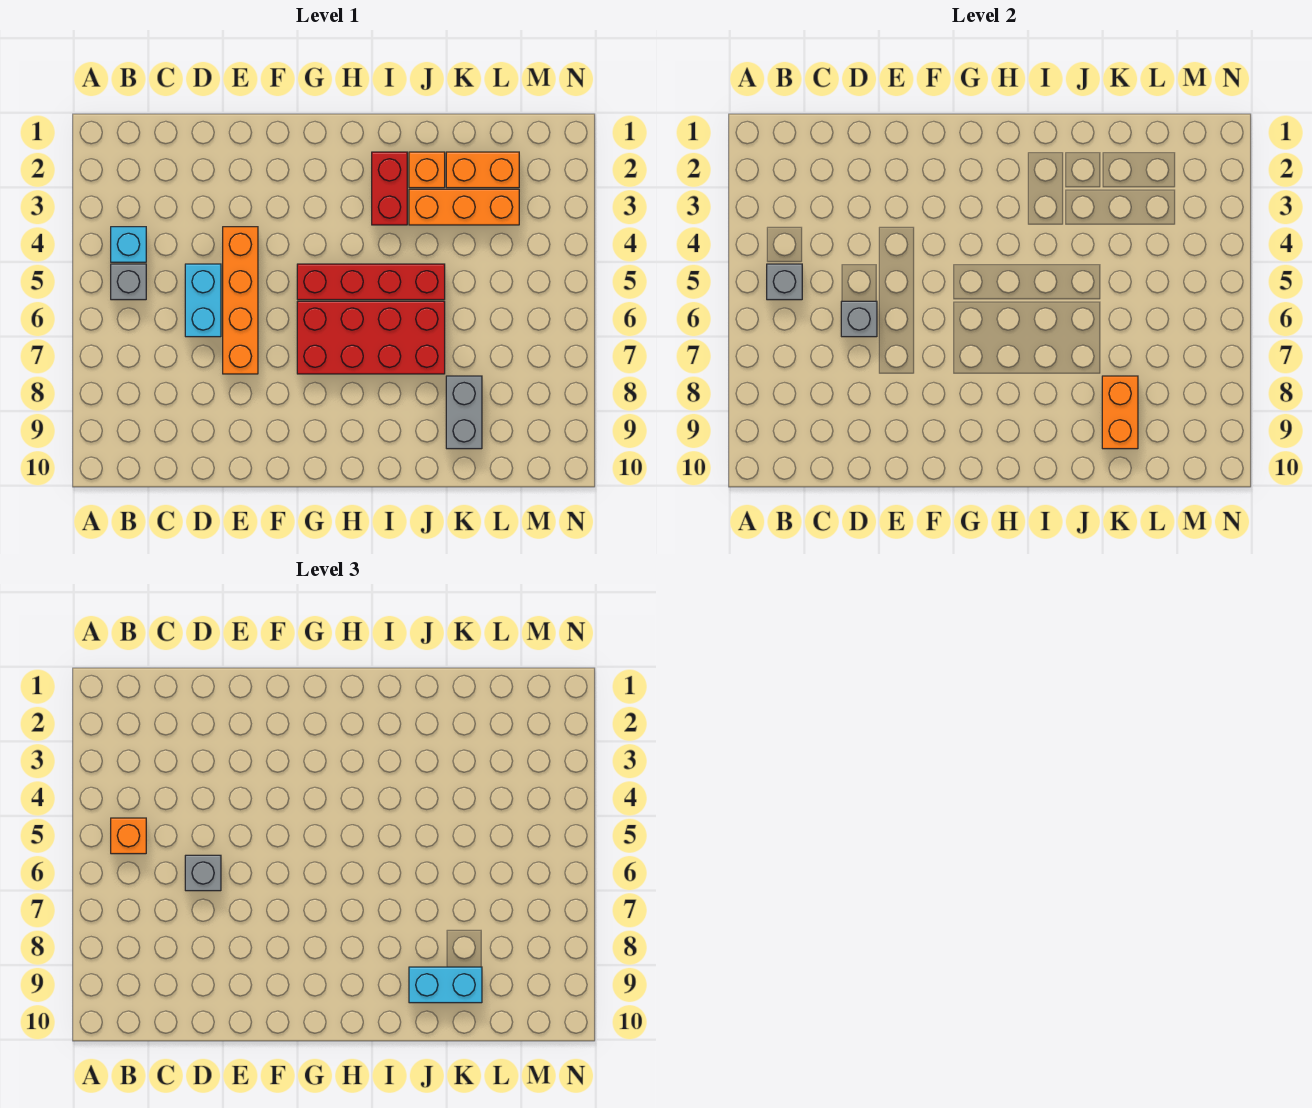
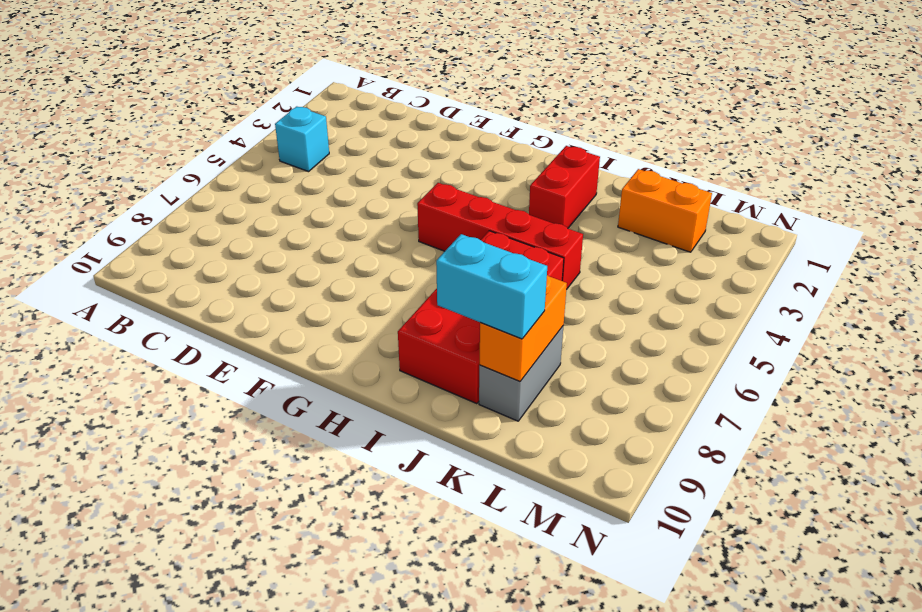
red 2x4 brick [398,231,564,404] -> red 2x4 brick turned to [297,301,445,374]
none -> grey 1x1 brick [111,264,146,300]
none -> cyan 1x2 brick [185,264,221,337]
none -> orange 1x4 brick [223,227,258,374]

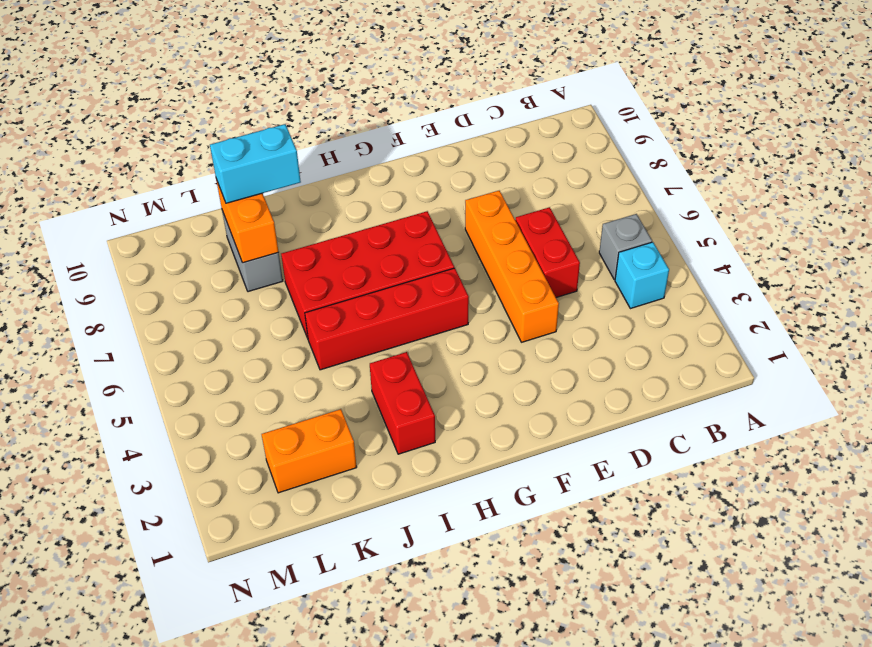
red 1x2 brick [515,207,580,297] -> cyan 1x2 brick [185,264,221,337]
none -> orange 1x1 brick [409,152,445,188]
none -> orange 1x3 brick [409,189,519,225]
none -> grey 1x1 brick [767,264,802,300]

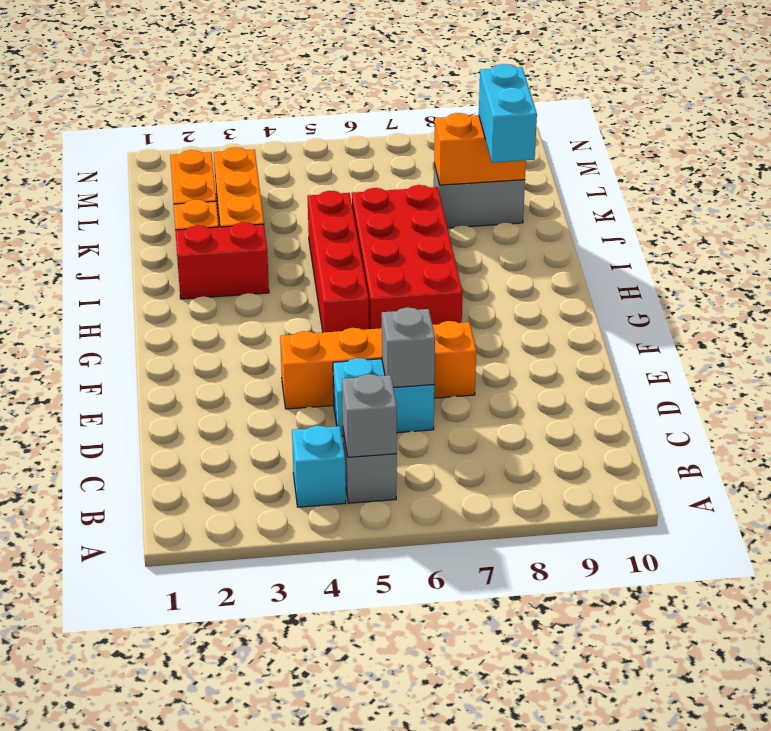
none -> orange 1x1 brick [111,818,146,854]
none -> grey 1x1 brick [185,855,221,891]

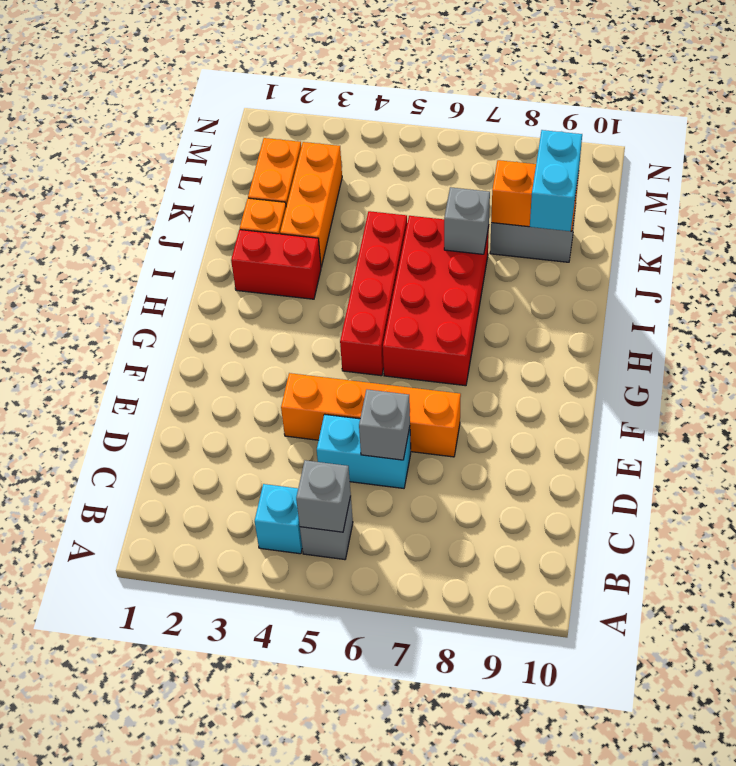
grey 1x1 brick [444,187,490,254] -> grey 1x1 brick moved to [185,855,221,891]
none -> orange 1x1 brick [111,818,146,854]

